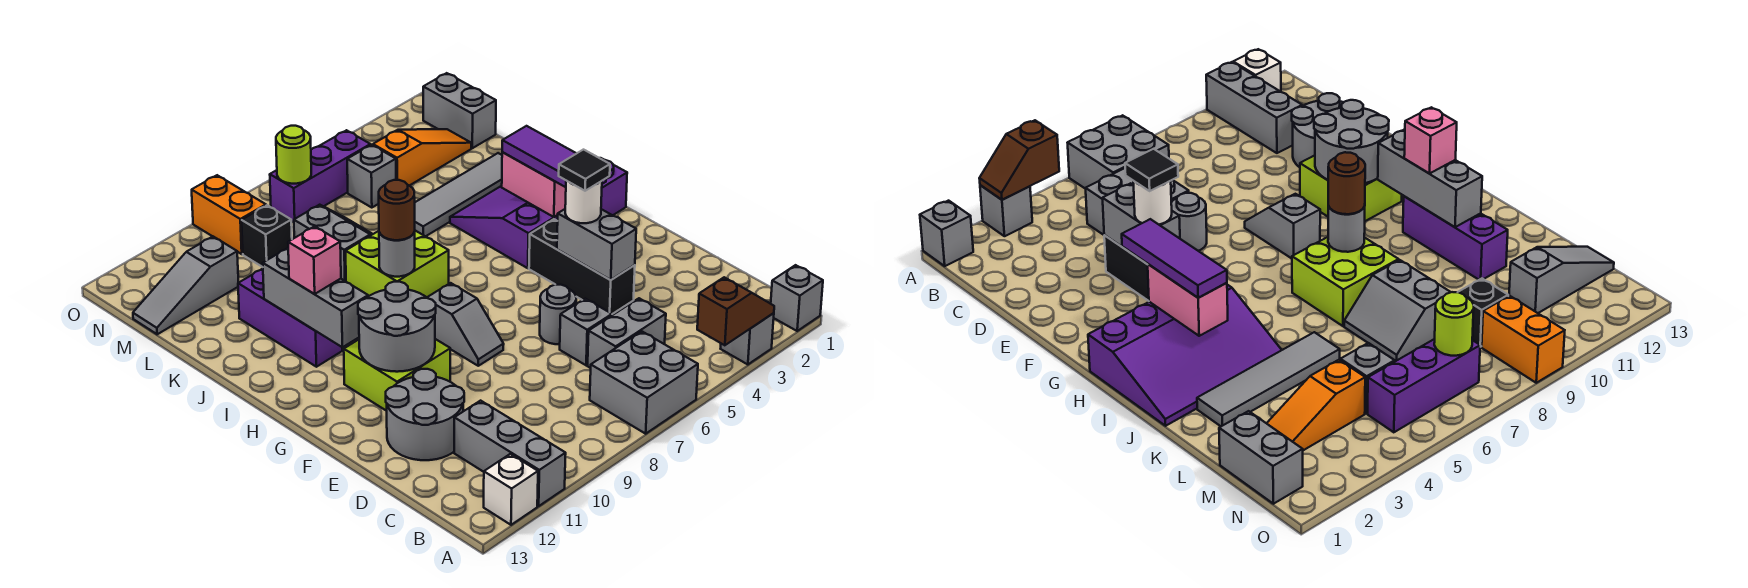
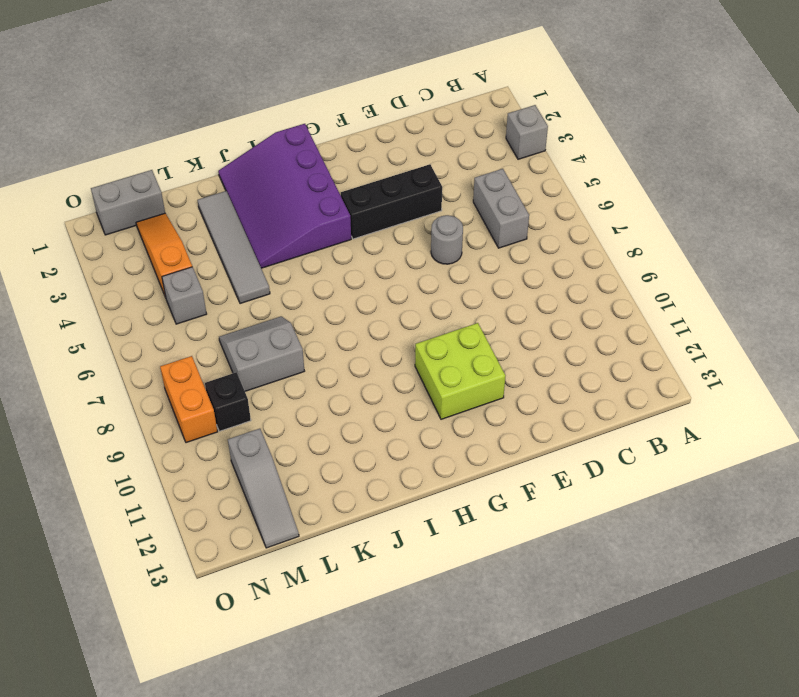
orange 1x2 brick [160,356,218,443] -> orange 1x2 brick turned to [192,175,266,254]
none -> grey 1x1 brick [771,265,823,331]
none -> grey 2x2 brick [590,331,698,434]
none -> grey 1x3 brick [454,401,566,506]
none -> white 1x1 brick [484,454,538,525]

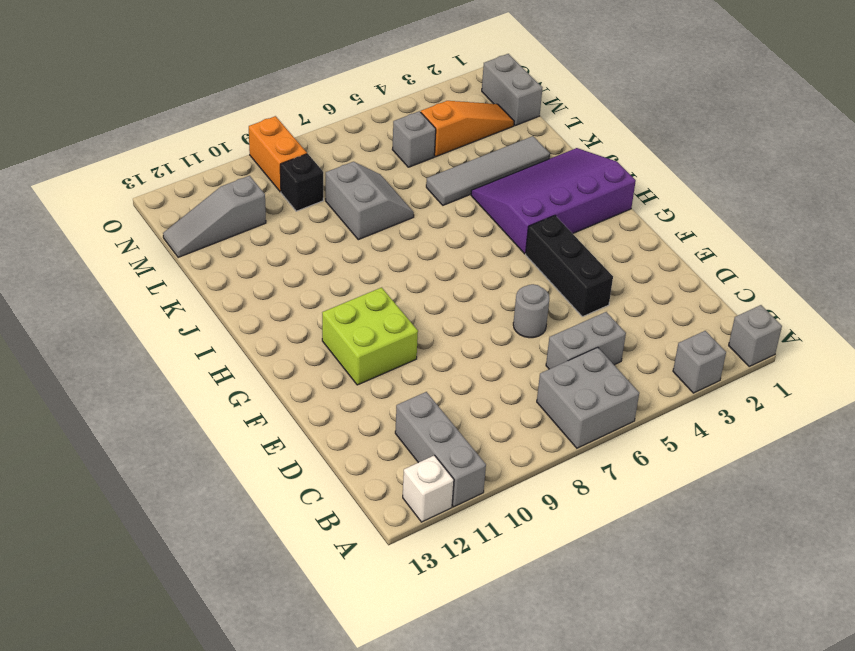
none -> grey 1x1 brick [560,299,612,365]
none -> grey 2x2 round brick [386,369,464,460]
none -> grey 1x2 slope [427,283,504,366]
none -> lime 2x2 brick [346,231,449,297]

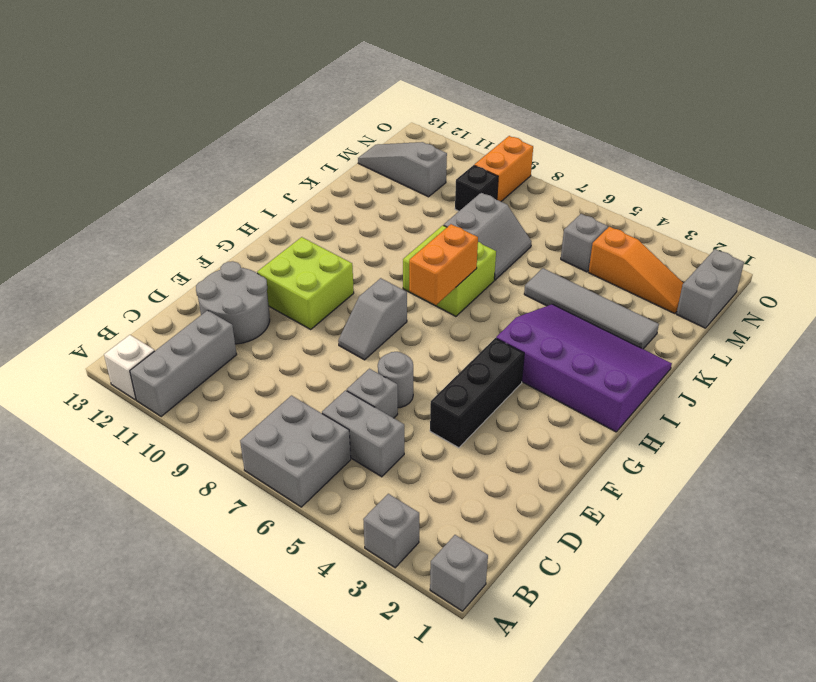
orange 1x2 brick [409,224,478,305] -> none
none -> purple 1x3 brick [238,269,342,367]
none -> purple 1x3 brick [270,130,370,223]
none -> brown 1x2 slope [697,277,774,345]
none -> grey 1x2 brick [557,209,636,280]

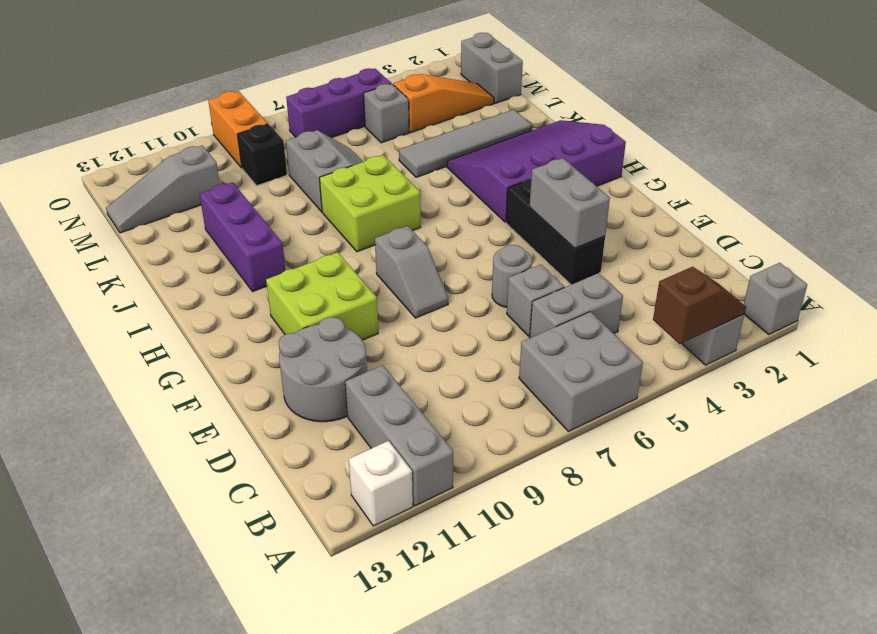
none -> grey 2x2 round brick [358,282,436,372]
none -> pink 1x2 brick [502,152,566,217]
none -> grey 1x3 brick [263,248,368,347]
none -> grey 1x1 round brick [379,232,415,277]

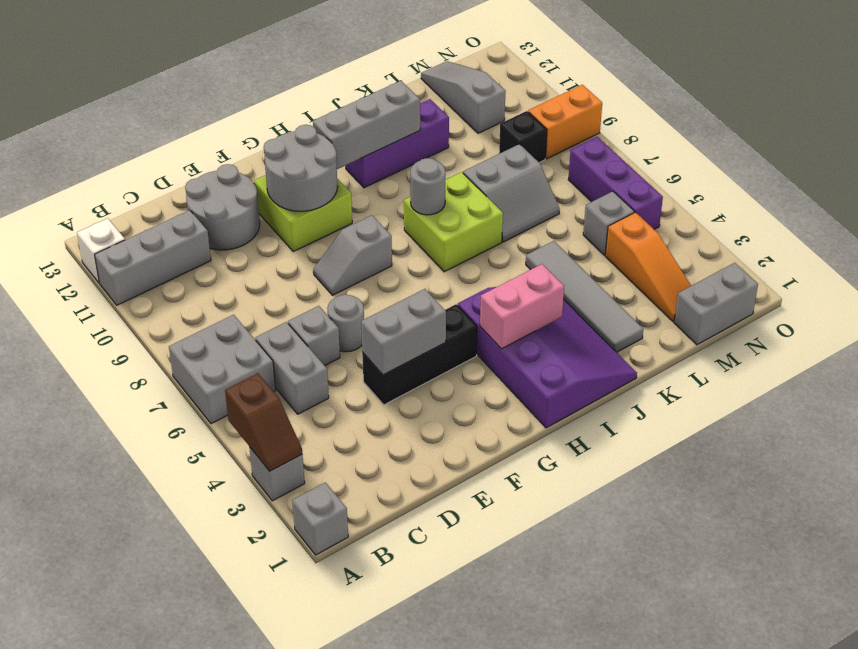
none -> lime 1x1 round brick [276,126,311,184]
none -> white 1x1 round brick [565,181,602,223]
none -> purple 1x3 tile [502,126,606,187]
none -> brown 1x1 round brick [379,180,415,240]

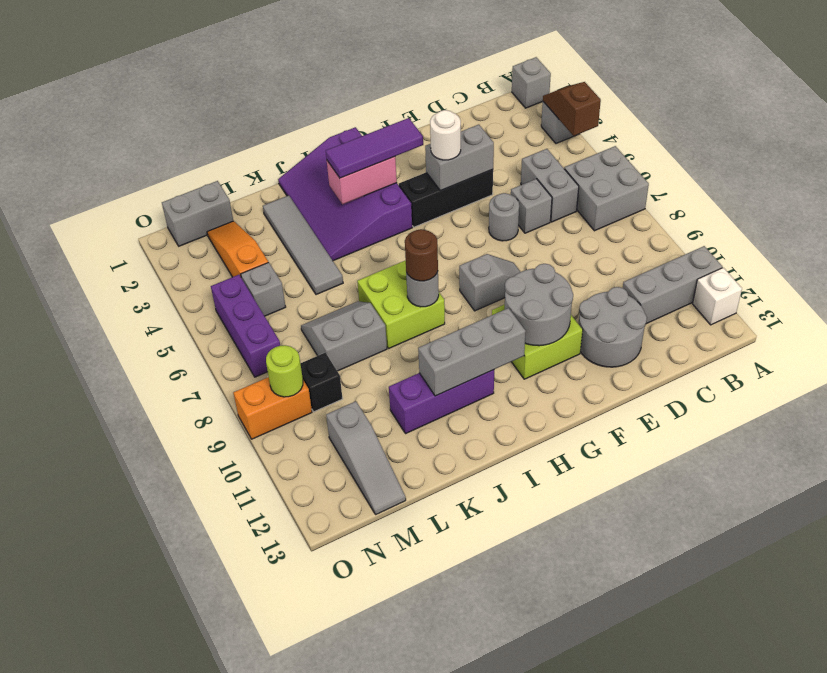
lime 1x1 round brick [266,345,303,397] -> lime 1x1 round brick moved to [276,126,311,184]
none -> pink 1x1 brick [288,226,341,294]
none -> black 1x1 tile [559,150,610,191]

